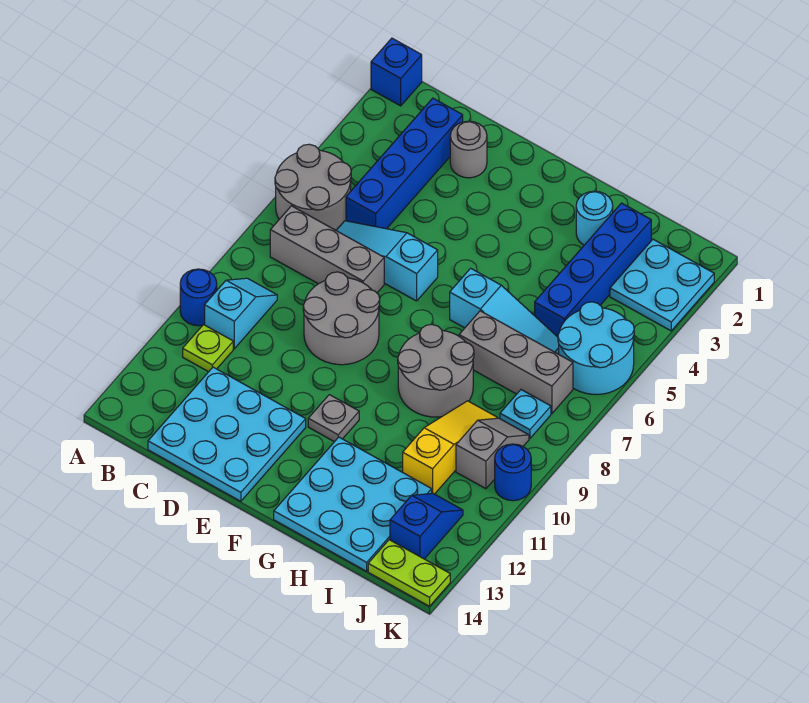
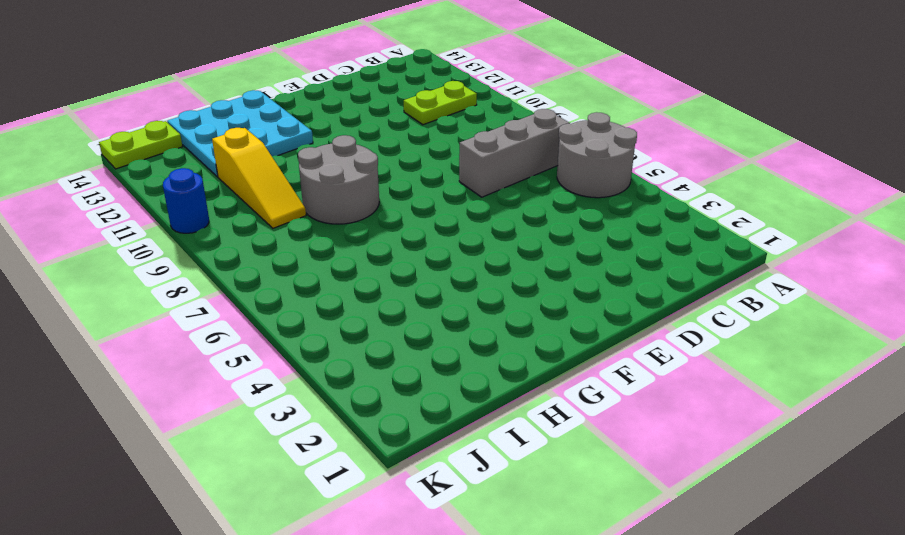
lime 1x2 plate [404,81,477,125] -> lime 1x1 plate [183,325,233,372]
none -> blue 1x1 brick [371,38,422,106]
none -> blue 1x1 round brick [180,269,217,326]
none -> cyan 1x2 slope [205,278,277,349]

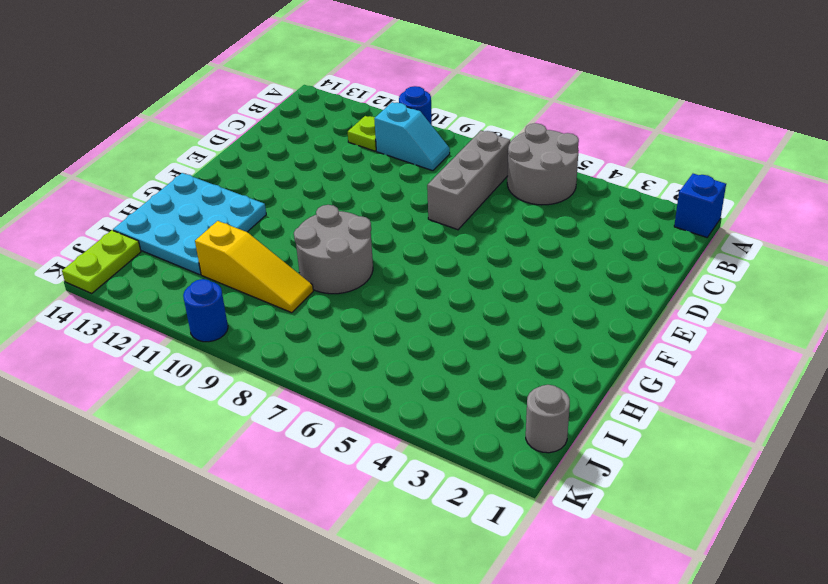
grey 1x1 round brick [526,385,570,453] -> grey 1x1 round brick moved to [450,121,487,178]
none -> blue 1x4 brick [346,98,463,229]
none -> cyan 1x3 slope [336,221,438,301]
none -> cyan 3x3 plate [148,367,306,501]

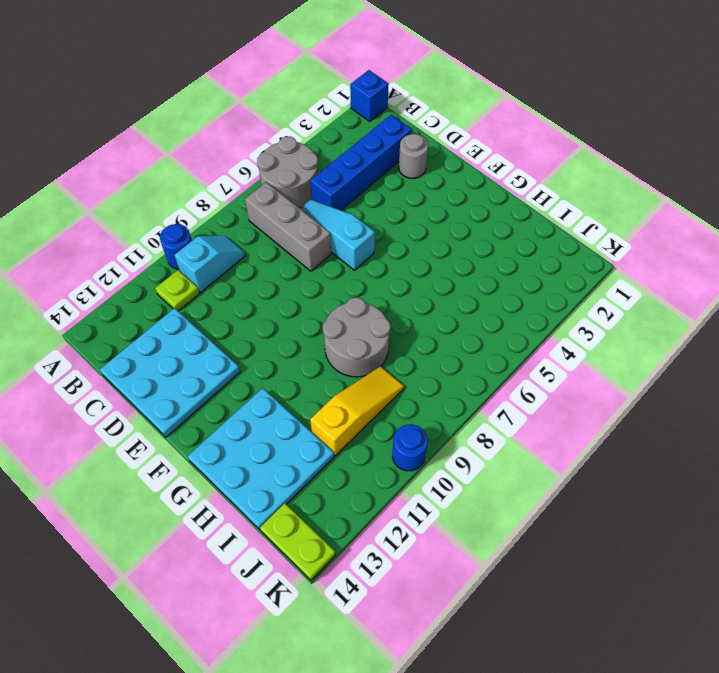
none -> grey 2x2 round brick [303,272,380,365]
none -> grey 1x1 plate [308,395,359,442]
none -> cyan 1x3 slope [450,268,559,354]

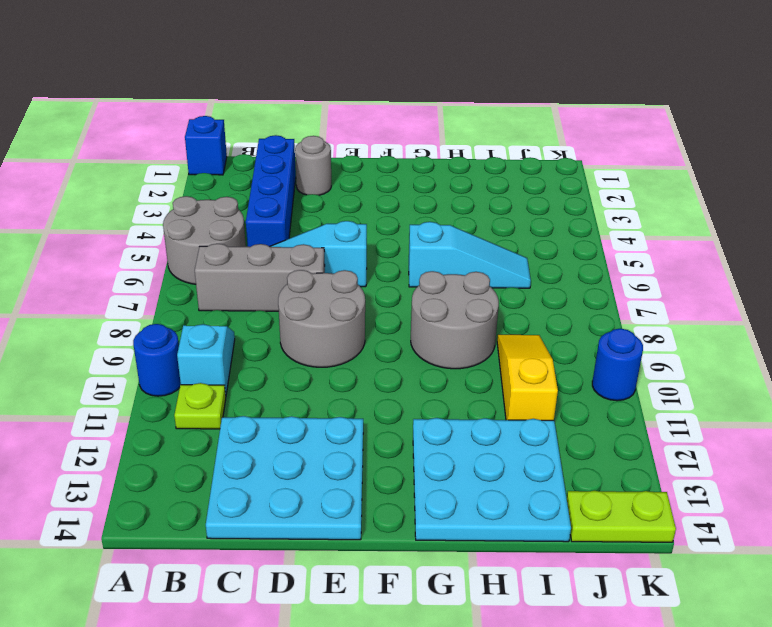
none -> grey 1x1 plate [308,395,359,442]
none -> cyan 1x1 round brick [576,191,613,245]
none -> grey 1x3 brick [459,311,573,414]

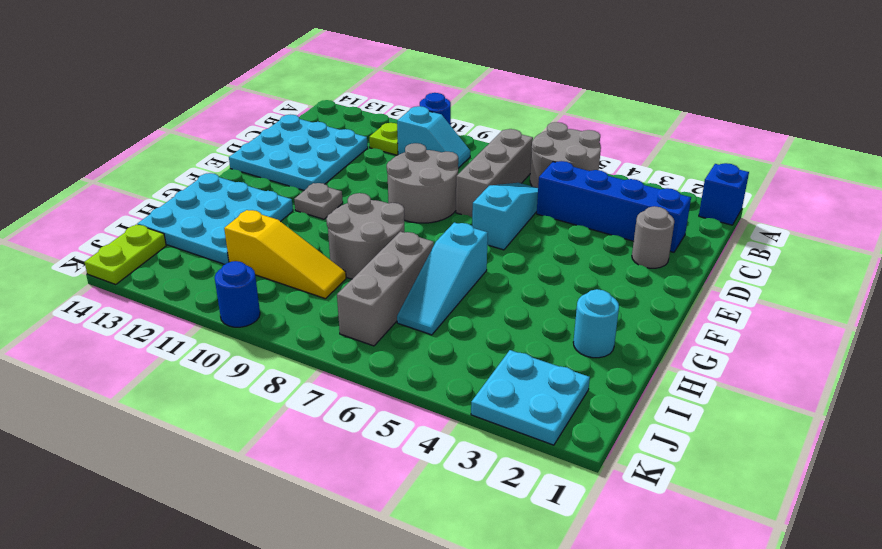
none -> blue 1x4 brick [535,203,651,337]
none -> cyan 2x2 round brick [558,302,634,395]
none -> cyan 1x1 plate [500,390,551,439]

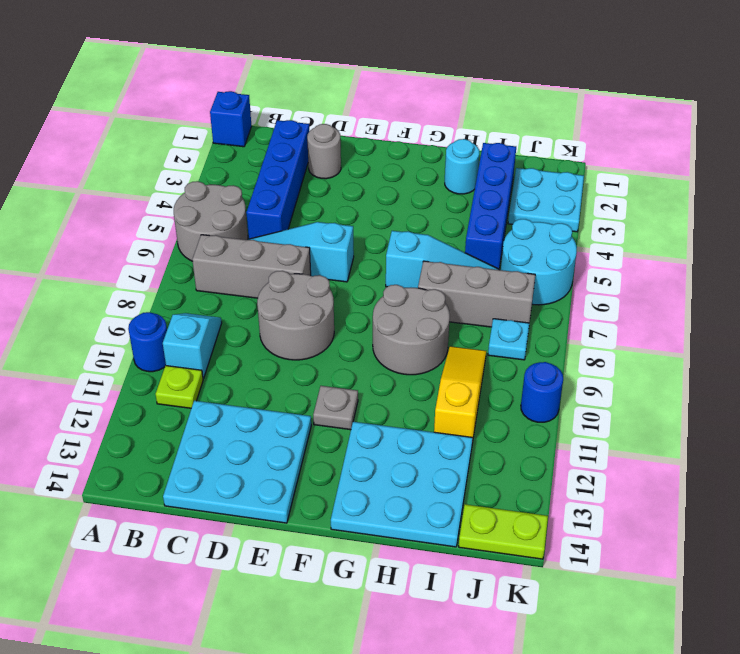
none -> grey 1x2 slope [456,418,529,489]
none -> blue 1x2 slope [390,493,463,559]

